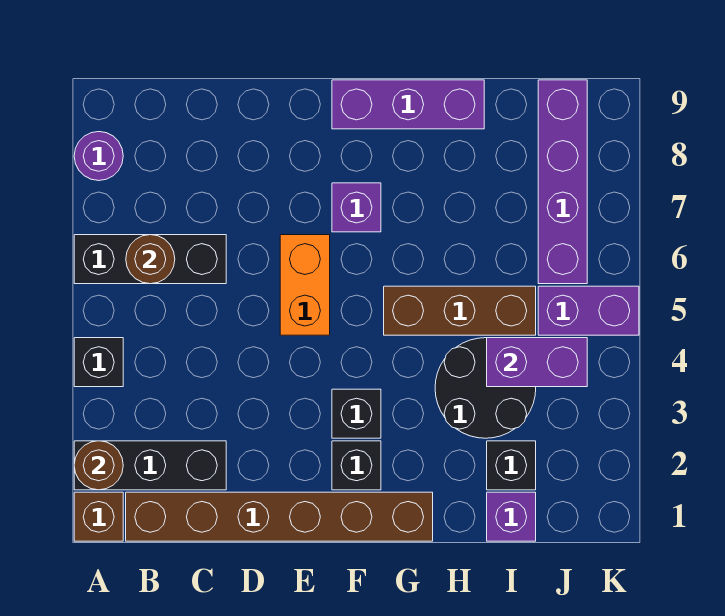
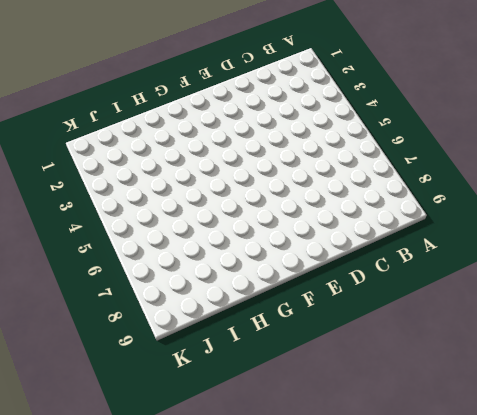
none -> brown 1x1 brick [74,492,123,541]
none -> black 1x3 brick [74,441,226,490]
none -> black 1x1 brick [74,338,123,387]

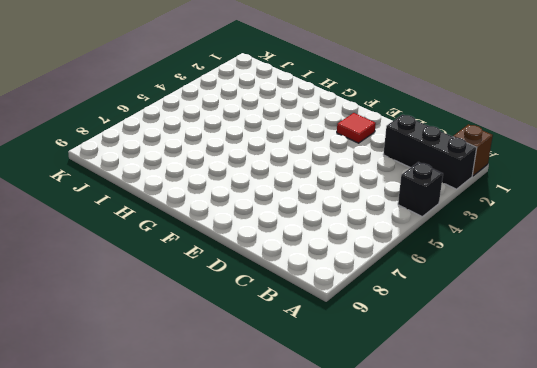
red 1x1 tile [337,113,376,143] -> none
none -> black 1x3 brick [74,235,226,284]
none -> purple 1x1 round brick [74,132,123,181]
none -> brown 1x6 brick [126,492,433,541]

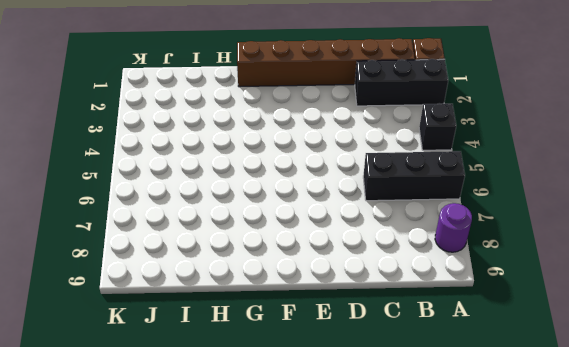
none -> orange 1x2 brick [280,235,330,335]
none -> black 1x1 brick [332,441,381,490]
none -> black 1x1 brick [332,389,381,438]

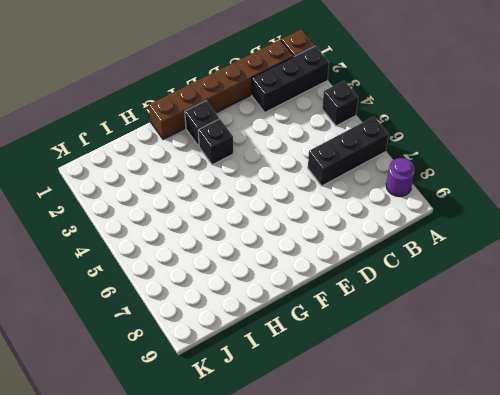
none -> orange 1x2 brick [280,235,330,335]
none -> purple 1x1 brick [332,183,381,232]
none -> purple 1x3 brick [332,80,484,129]

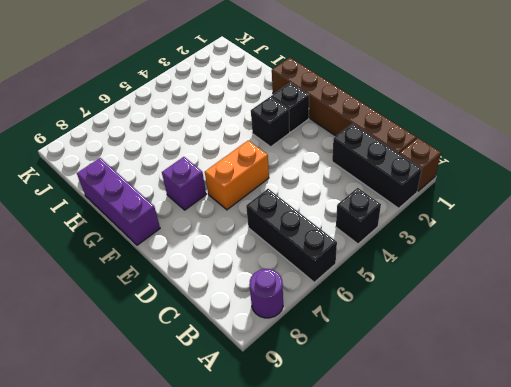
none -> brown 1x3 brick [384,286,536,335]
none -> black 2x2 round brick [435,338,536,438]
none -> purple 1x1 brick [487,492,536,541]

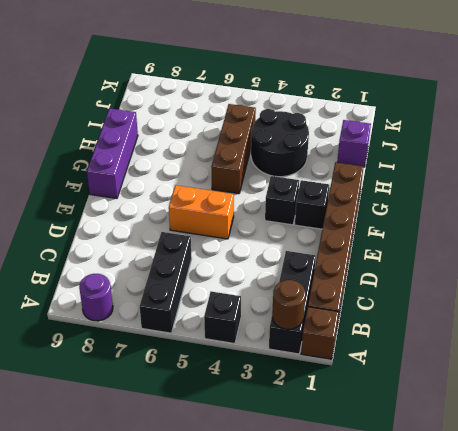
none -> purple 1x1 brick [332,183,381,232]
none -> black 1x1 brick [487,441,536,490]
none -> purple 1x2 brick [538,286,639,335]

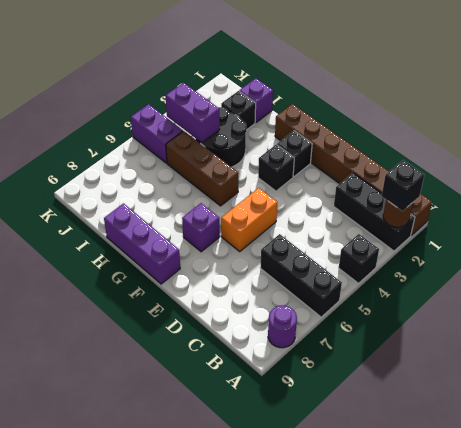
black 1x1 brick [382,160,424,211] -> none
none -> purple 1x4 brick [538,80,587,284]
none -> brown 1x1 round brick [126,235,175,284]

